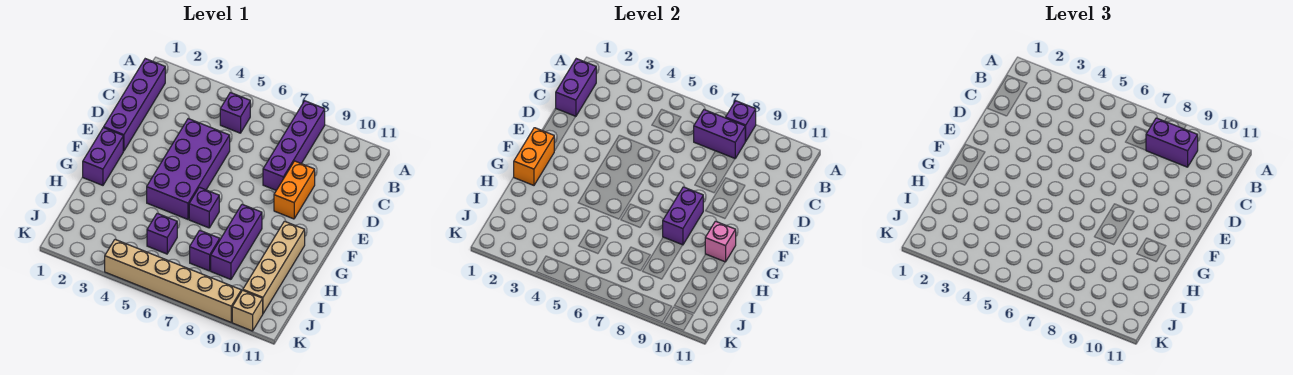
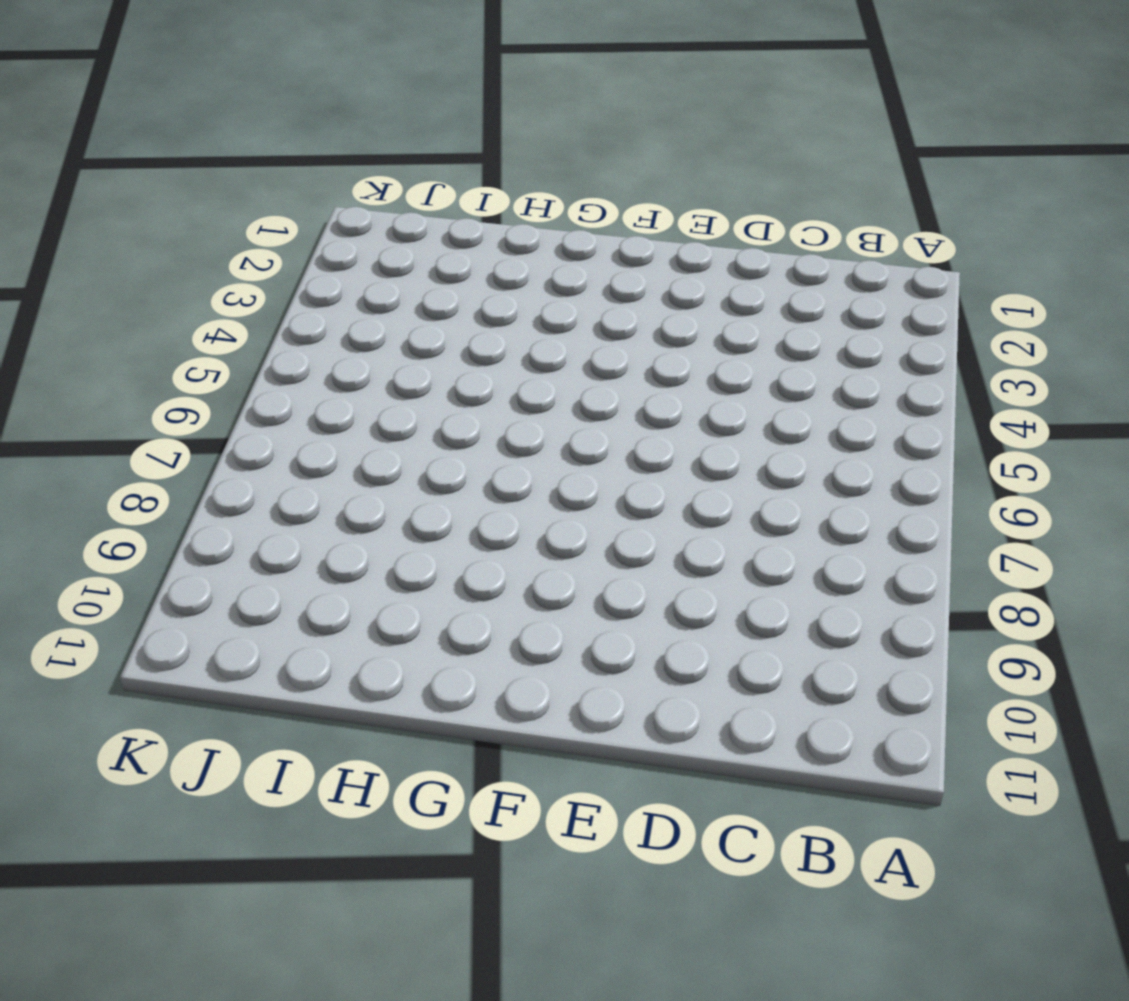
none -> purple 1x4 brick [263,101,325,190]
none -> purple 1x4 brick [104,59,165,151]
none -> purple 1x1 brick [220,92,250,133]

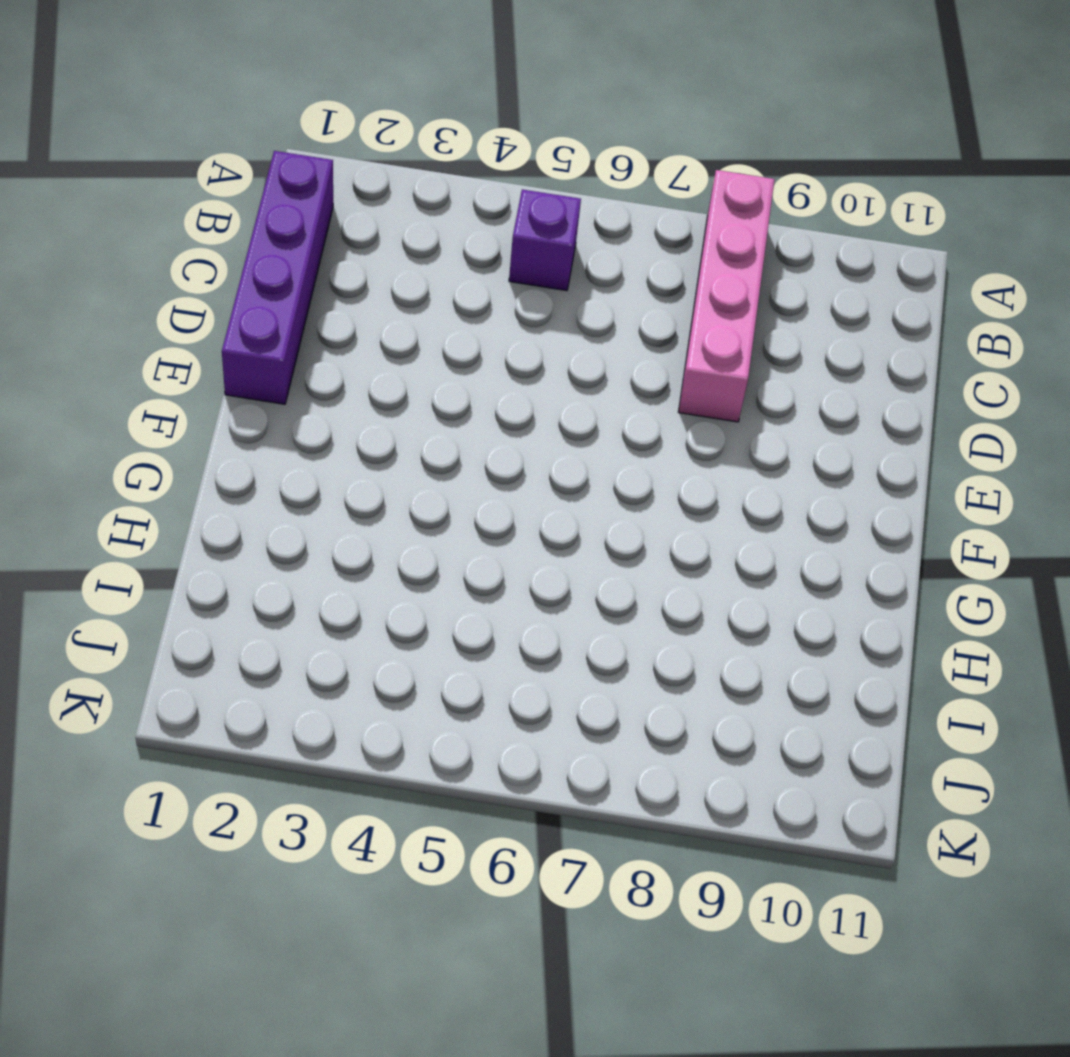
pink 1x4 brick [678,170,775,422] -> purple 1x4 brick [263,101,325,190]
none -> purple 2x4 brick [147,119,230,219]
none -> orange 1x2 brick [274,161,315,219]
none -> purple 1x2 brick [83,128,123,185]

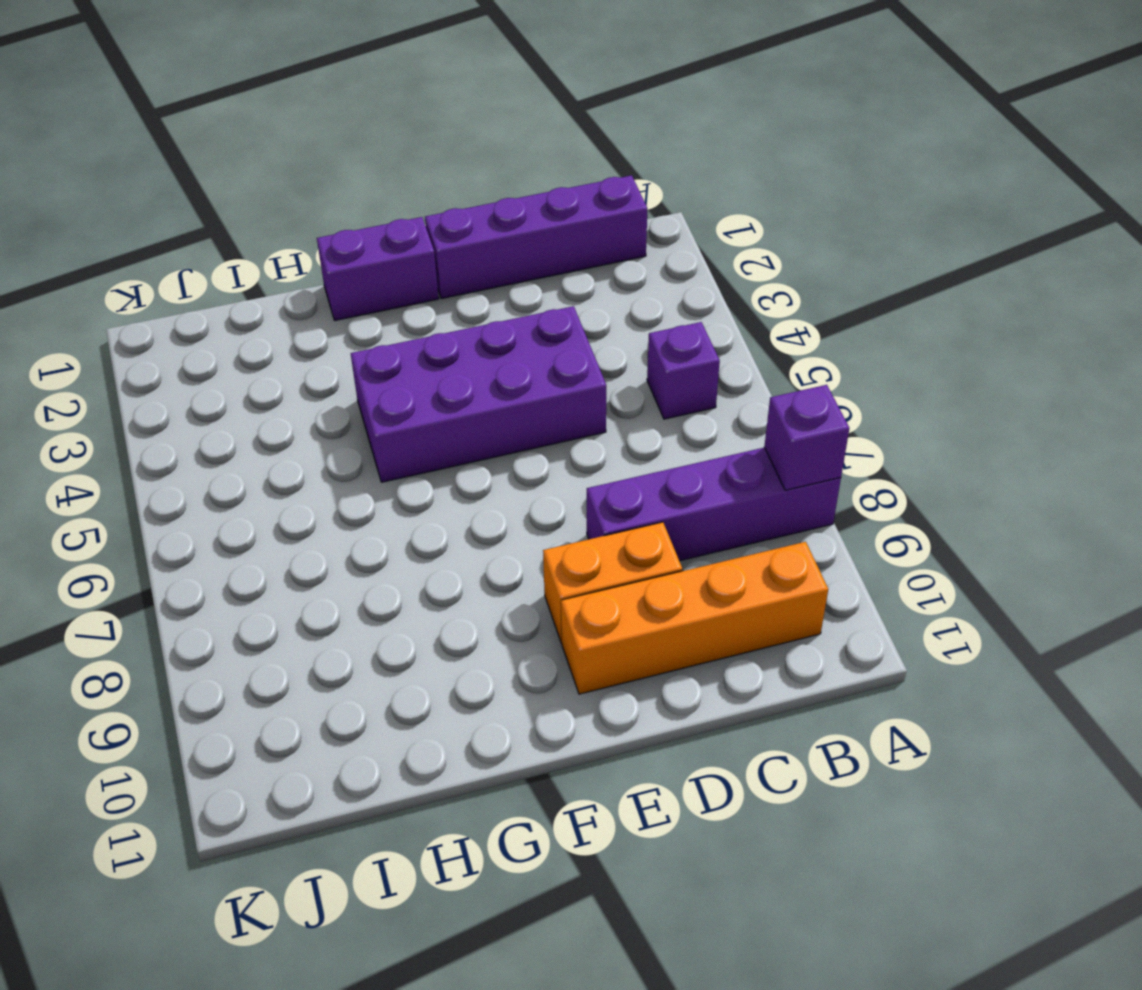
orange 1x4 brick [561,542,828,694] -> none
none -> purple 1x1 brick [189,187,219,228]
none -> purple 1x3 brick [211,204,262,279]
none -> tan 1x4 brick [243,221,305,313]

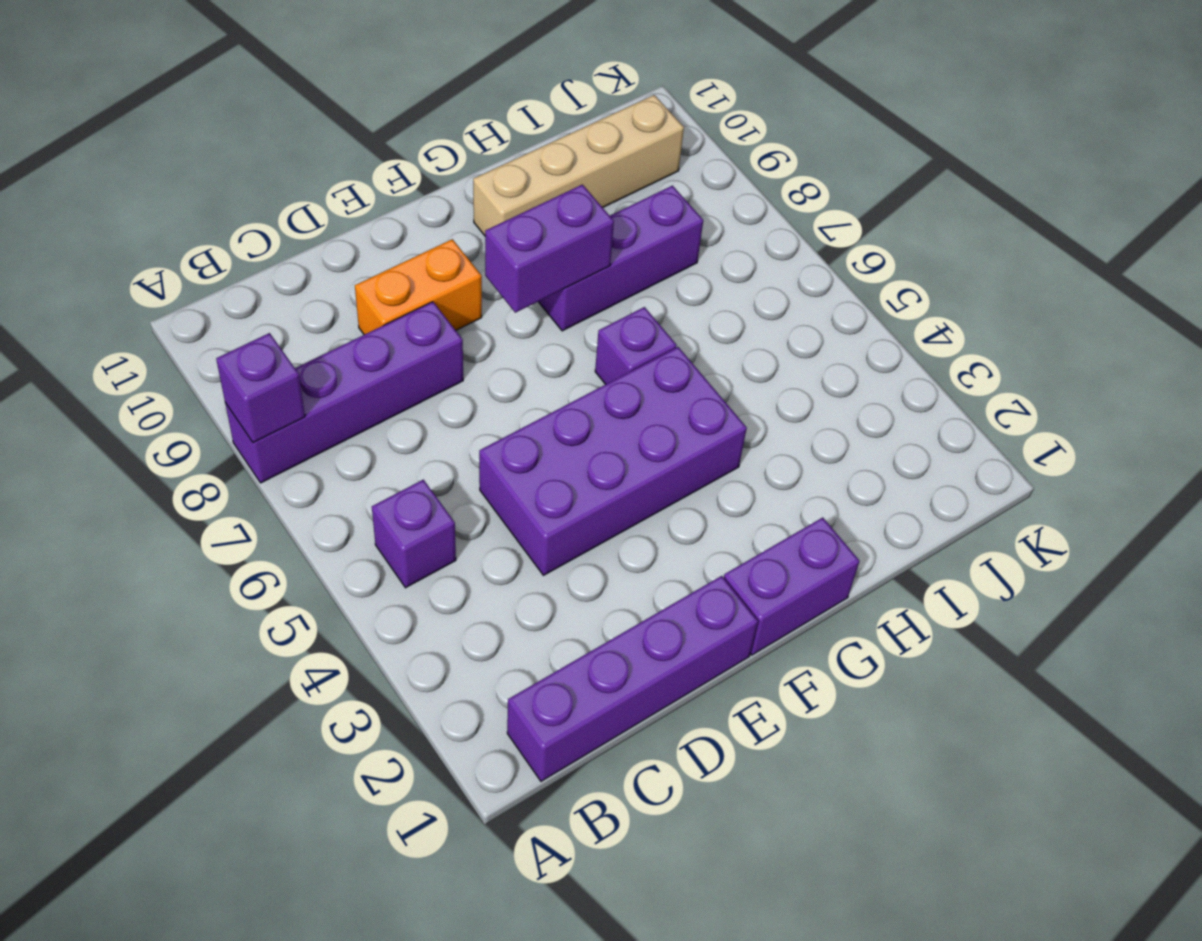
none -> purple 1x1 brick [147,213,177,254]
none -> purple 1x1 brick [190,230,220,271]
none -> tan 1x6 brick [105,240,241,322]

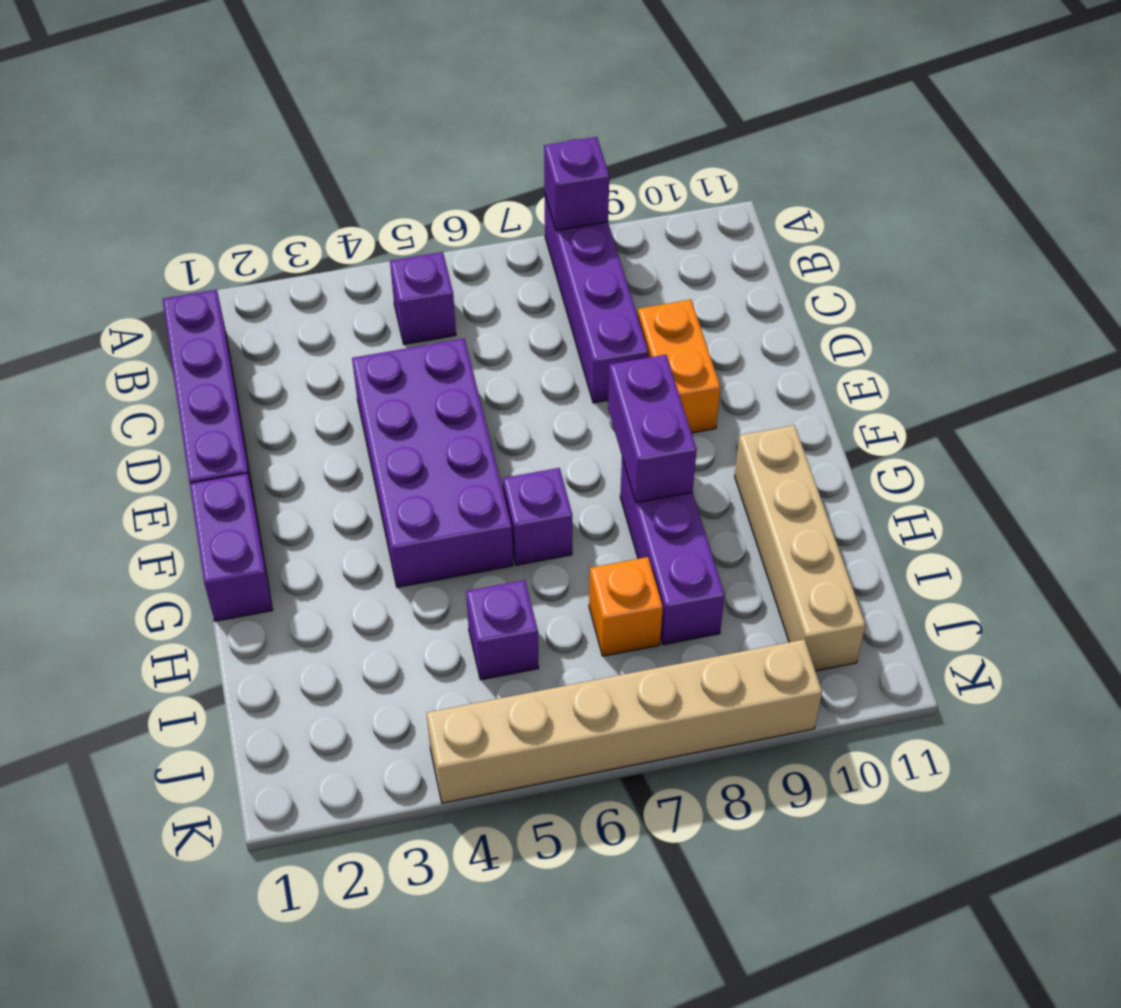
orange 1x1 brick [589,557,663,656] -> purple 1x1 brick [190,230,220,271]
none -> tan 1x1 brick [232,290,263,331]
none -> purple 1x2 brick [556,59,596,117]
none -> purple 1x2 brick [694,110,745,158]

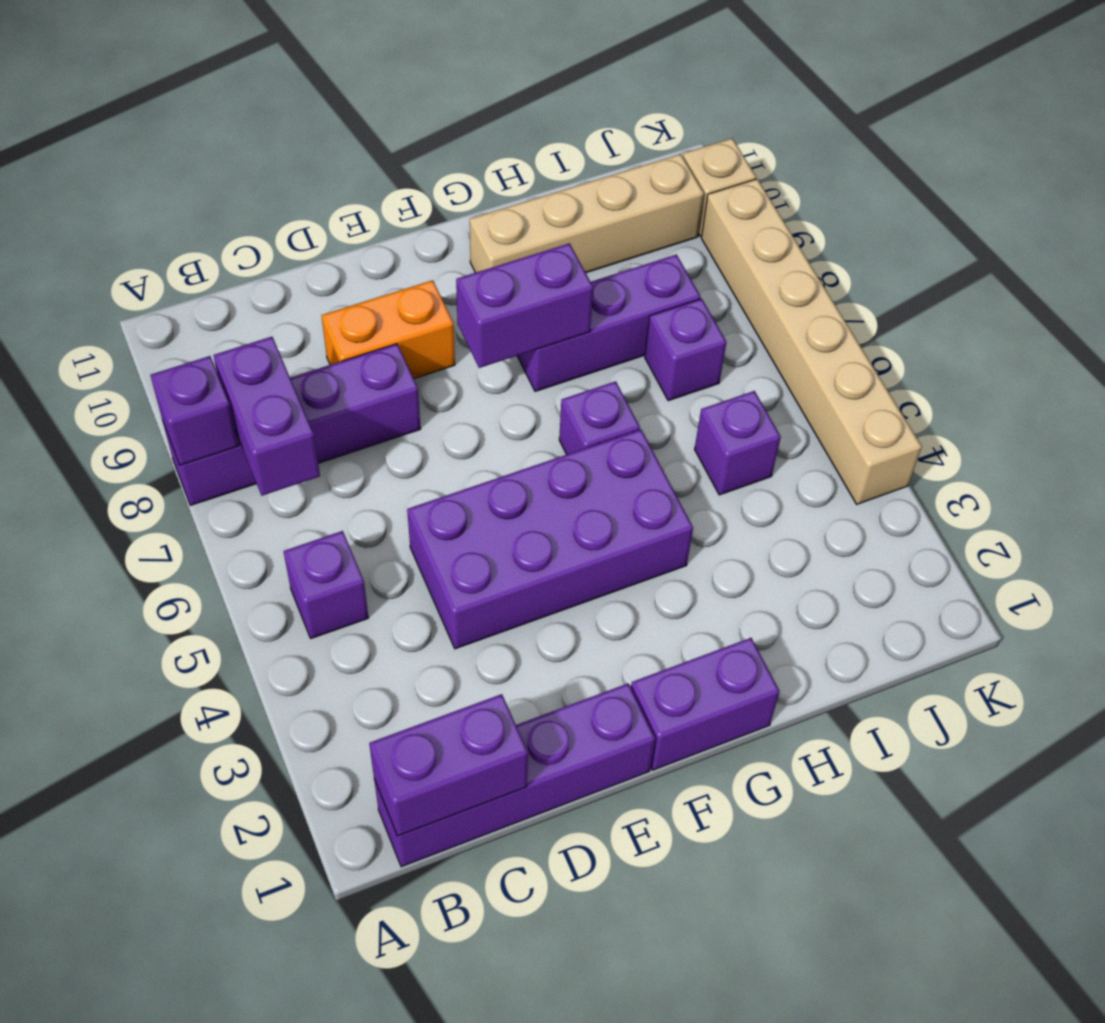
none -> orange 1x2 brick [514,128,554,185]
none -> pink 1x1 brick [705,221,736,262]
none -> purple 1x2 brick [1146,118,1198,167]

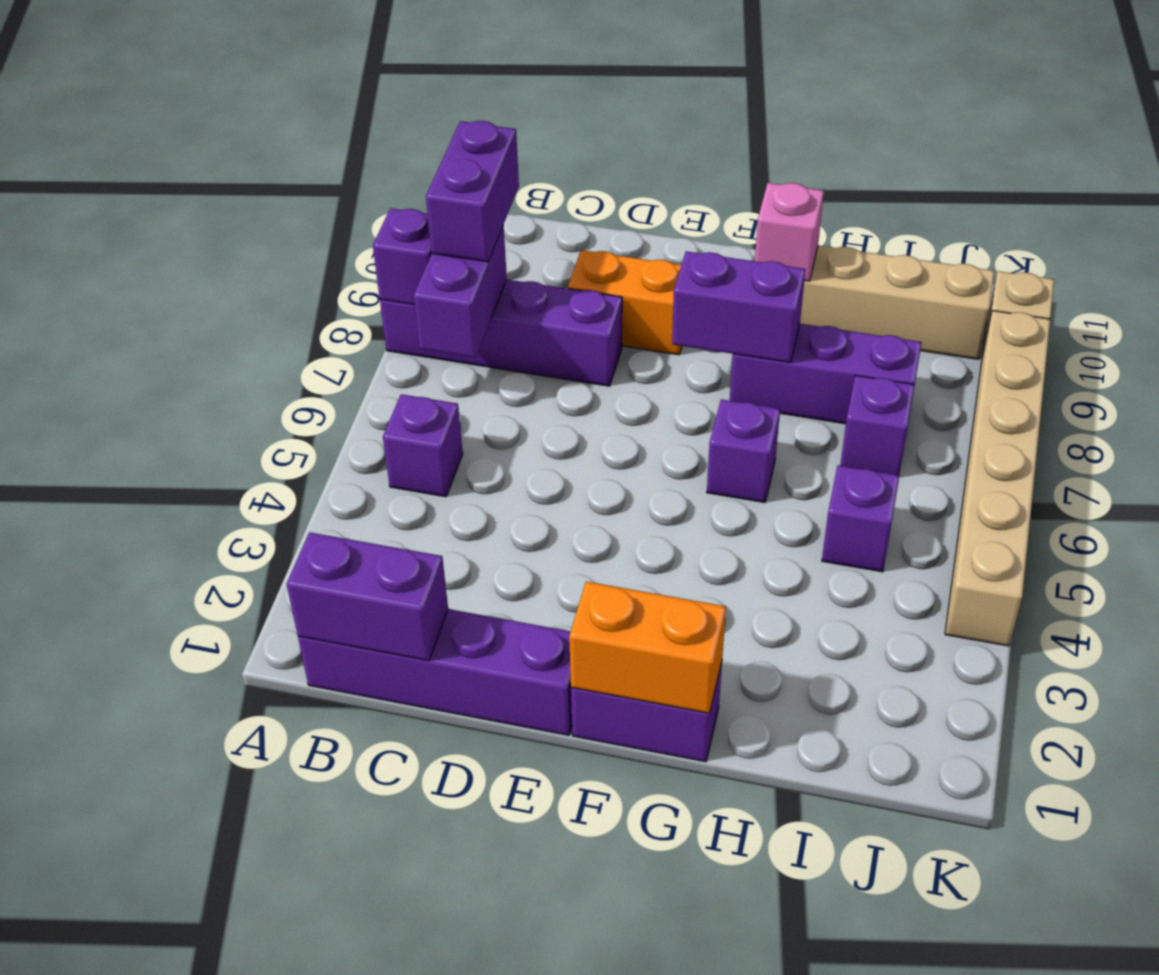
none -> purple 2x4 brick [147,119,230,219]

